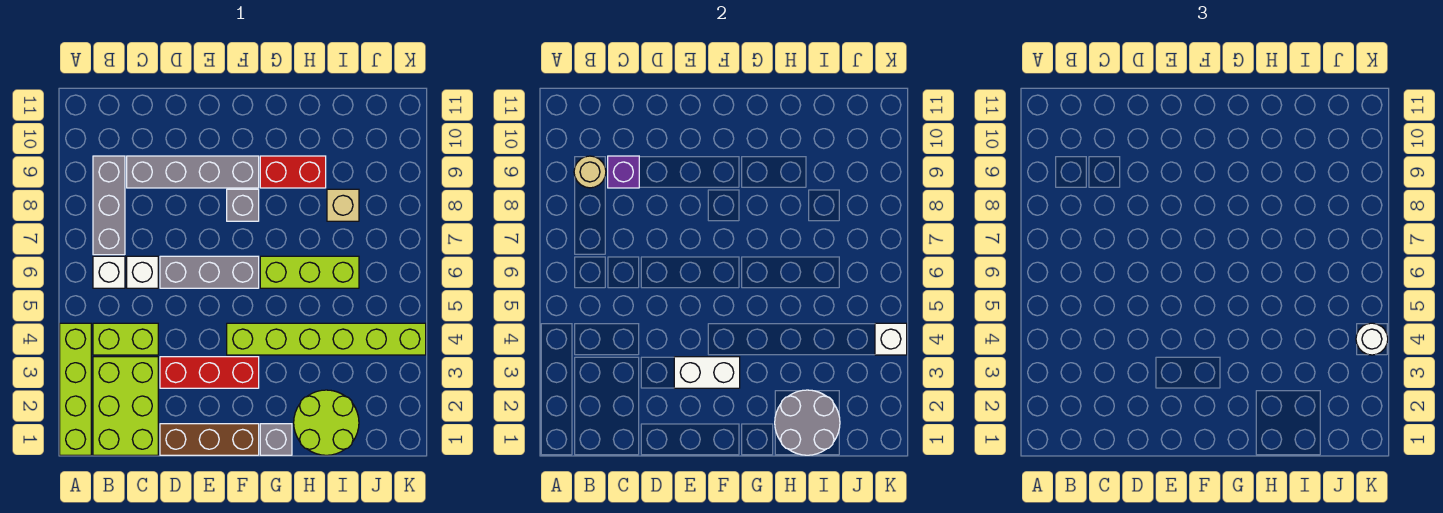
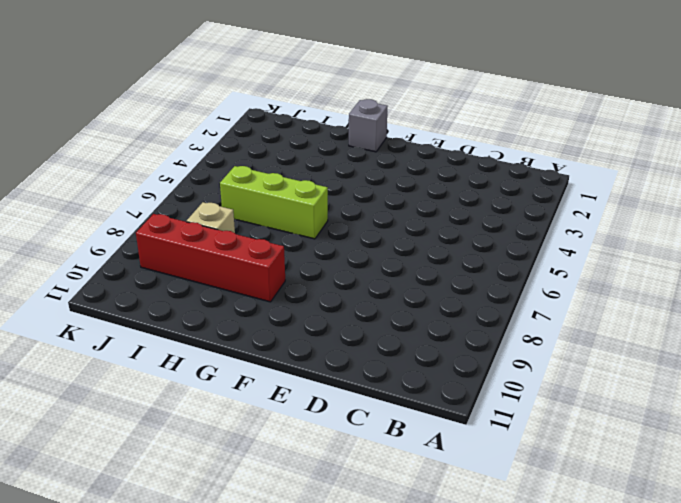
red 1x4 brick [136,214,285,302] -> red 1x2 brick [260,156,326,188]
none -> lime 1x4 brick [60,323,91,455]
none -> lime 2x3 brick [93,357,158,455]
none -> lime 1x2 brick [93,323,158,355]

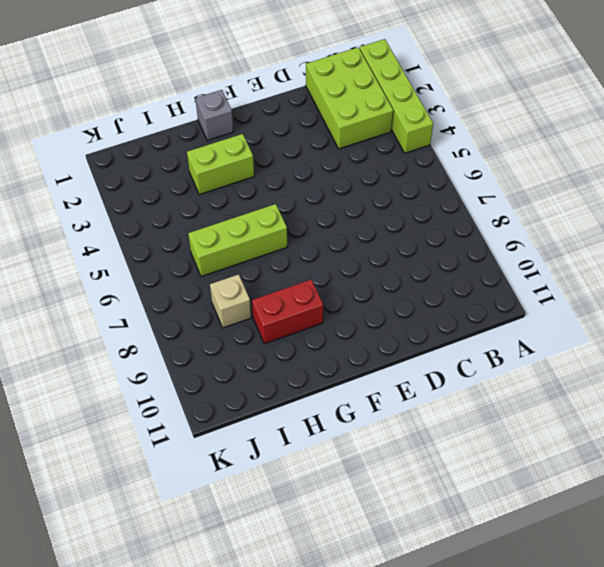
lime 1x2 brick [187,134,254,195] -> lime 1x2 brick moved to [93,323,158,355]
none -> white 1x1 brick [93,256,125,288]
none -> grey 1x3 brick [93,156,125,255]
none -> white 1x1 brick [127,256,158,288]

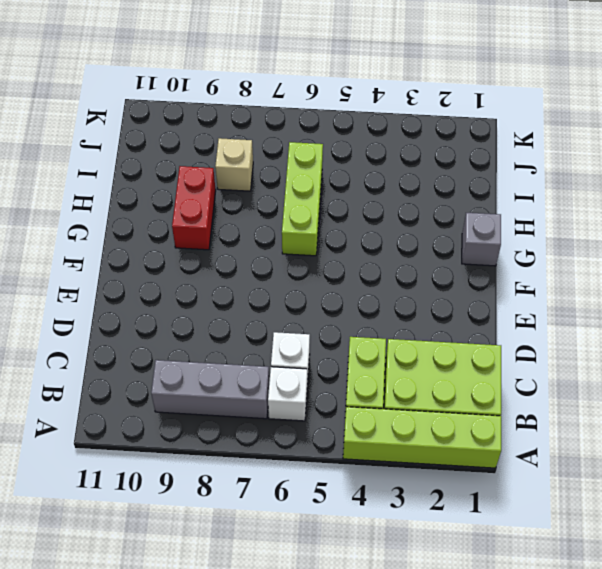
none -> grey 1x4 brick [127,156,259,188]
none -> brown 1x3 brick [160,424,259,455]
none -> red 1x3 brick [160,357,259,388]

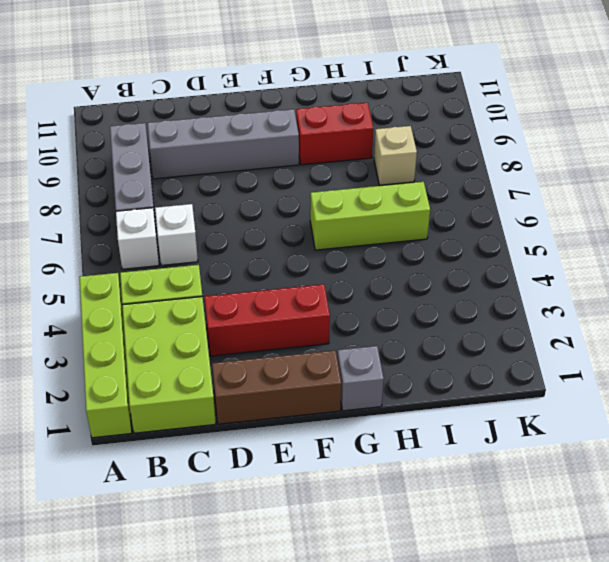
none -> grey 1x3 brick [160,256,259,288]
none -> lime 1x6 brick [227,323,426,355]
none -> grey 1x1 brick [227,189,259,221]

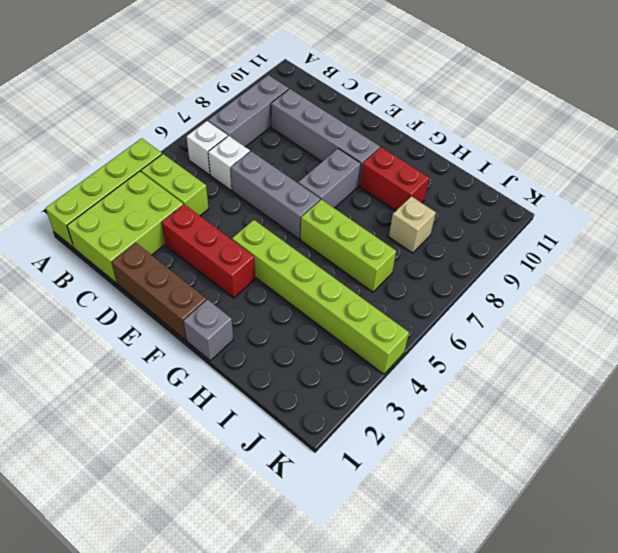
grey 1x2 brick [298,148,361,208] -> grey 1x1 brick [227,189,259,221]
none -> lime 2x2 round brick [294,390,359,455]
none -> tan 1x1 round brick [574,156,606,188]
none -> purple 1x1 brick [608,156,639,188]

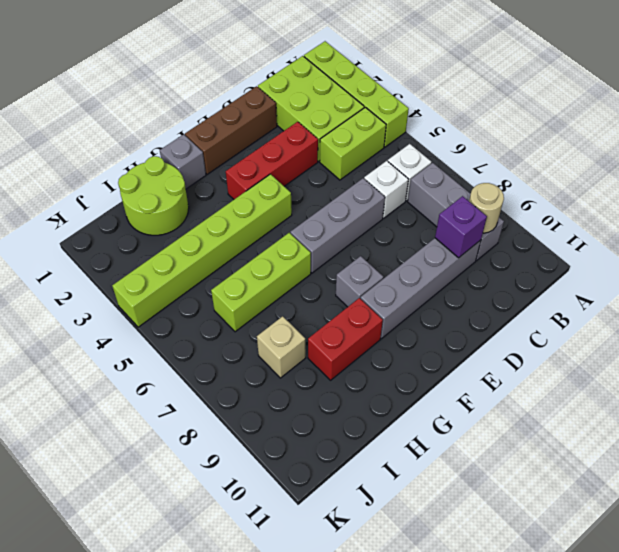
none -> white 1x2 brick [674,357,740,388]
none -> grey 2x2 round brick [775,390,840,455]
none -> white 1x1 brick [875,323,907,355]

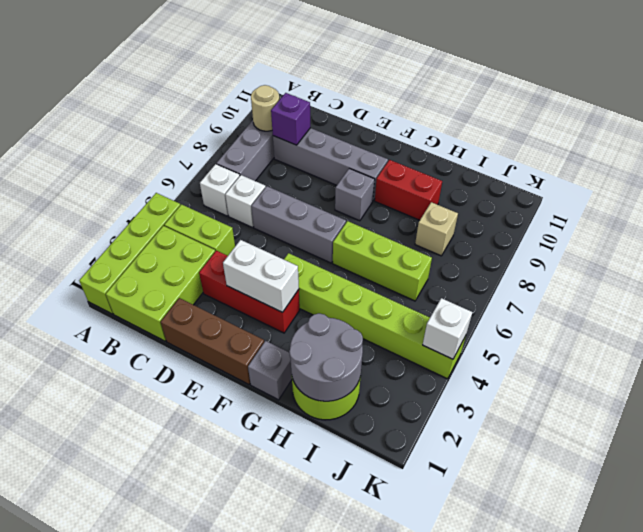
none -> white 1x1 round brick [1356,323,1388,355]

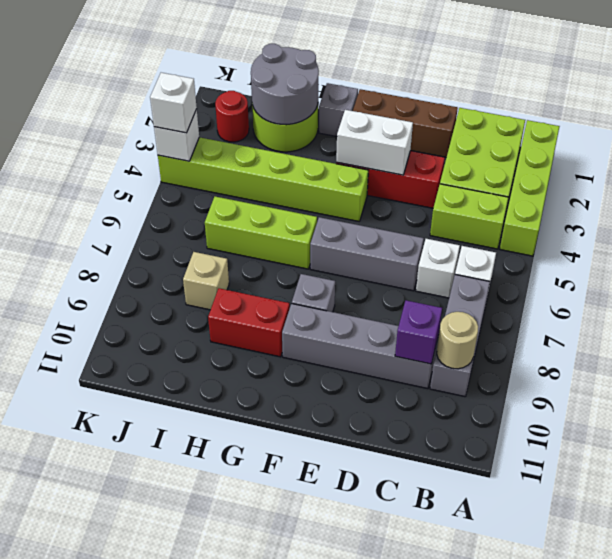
red 1x1 round brick [215,91,249,142] -> none
white 1x1 brick [150,73,197,133] -> white 1x1 round brick [1356,323,1388,355]

